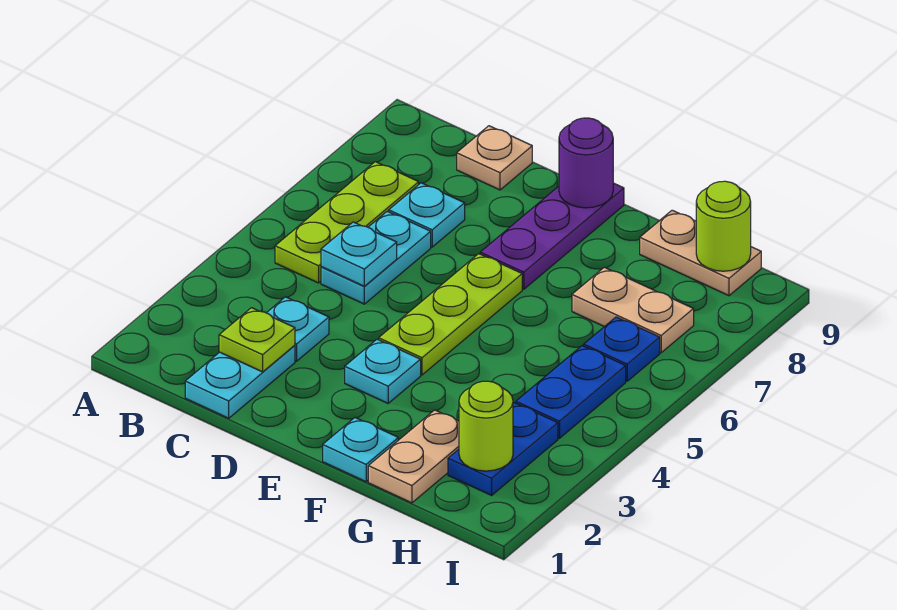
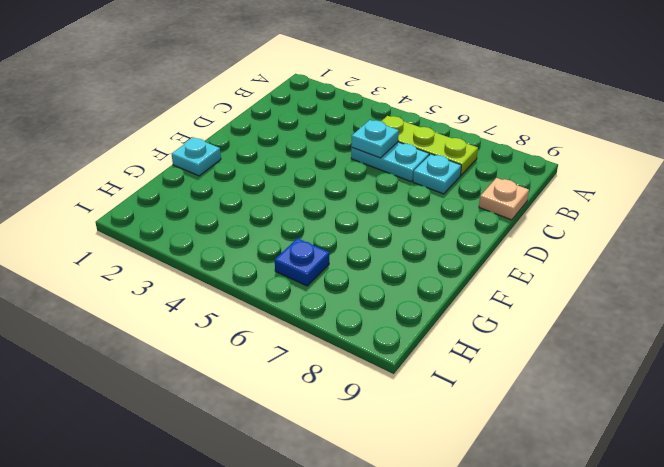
none -> cyan 1x2 plate [185,345,295,418]
none -> cyan 1x1 plate [267,297,329,361]
none -> cyan 1x1 plate [345,339,421,403]

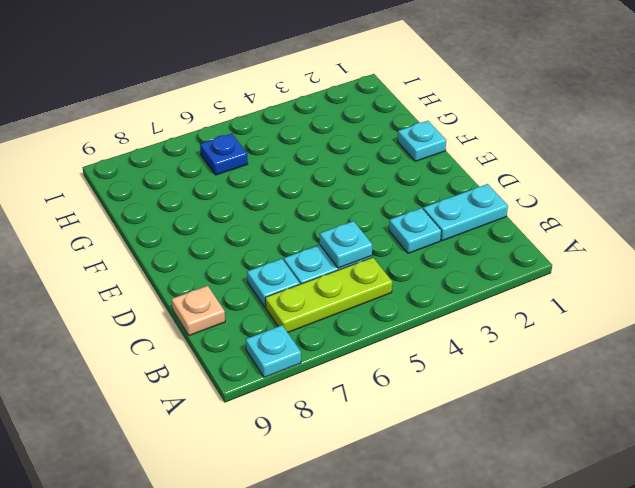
cyan 1x1 plate [246,325,301,377] -> cyan 1x1 plate moved to [345,339,421,403]
none -> lime 1x3 plate [379,254,522,375]
none -> purple 1x3 plate [480,183,624,289]
none -> tan 1x2 plate [368,410,459,503]

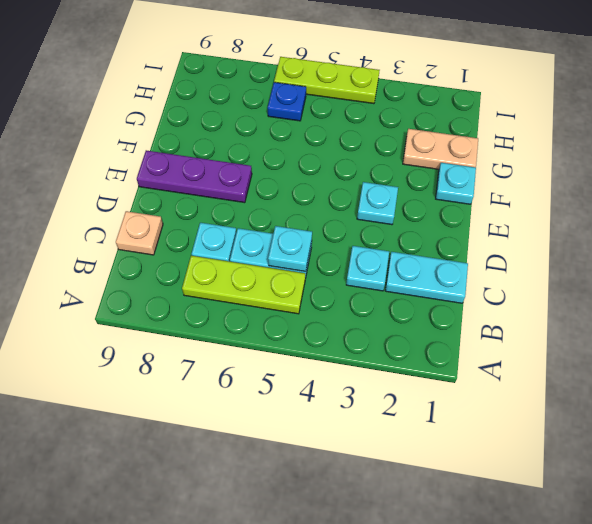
lime 1x3 plate [274,57,380,104] -> lime 1x3 plate moved to [379,254,522,375]
none -> tan 1x2 plate [572,267,694,353]
none -> tan 1x2 plate [640,210,761,296]
none -> blue 1x2 plate [448,403,558,495]

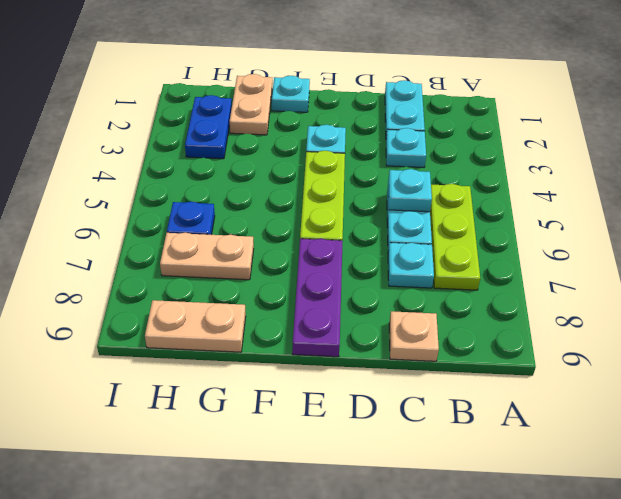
none -> blue 1x2 plate [516,346,626,438]
none -> lime 1x1 plate [219,308,295,372]
none -> purple 1x1 round brick [559,118,613,208]

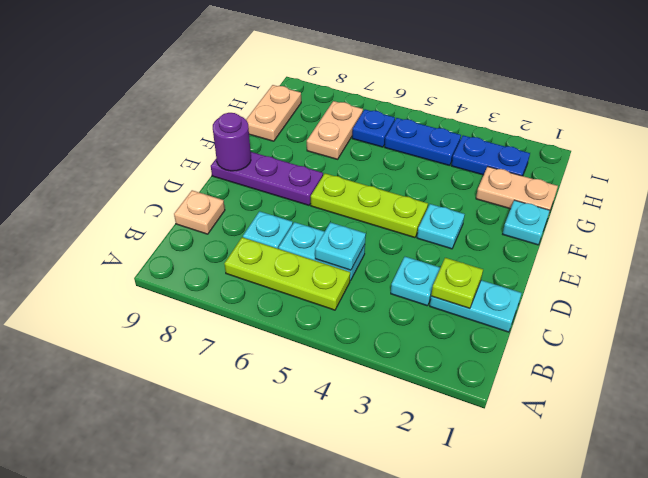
none -> lime 1x1 round brick [459,381,513,471]
none -> lime 1x1 round brick [696,181,751,271]

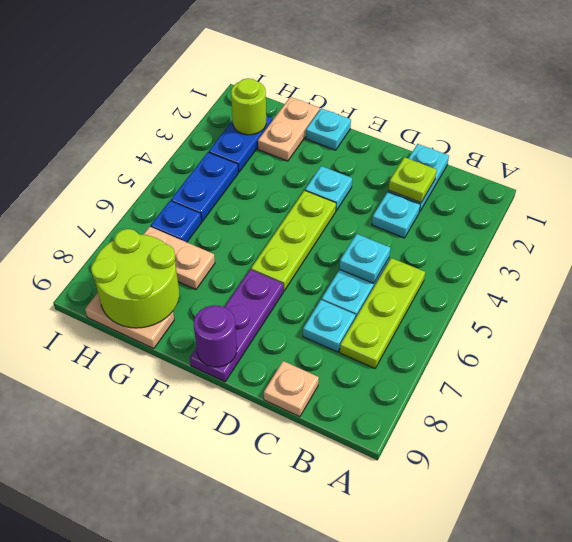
lime 2x2 round brick [91,229,179,328] -> lime 1x1 round brick [696,181,751,271]

